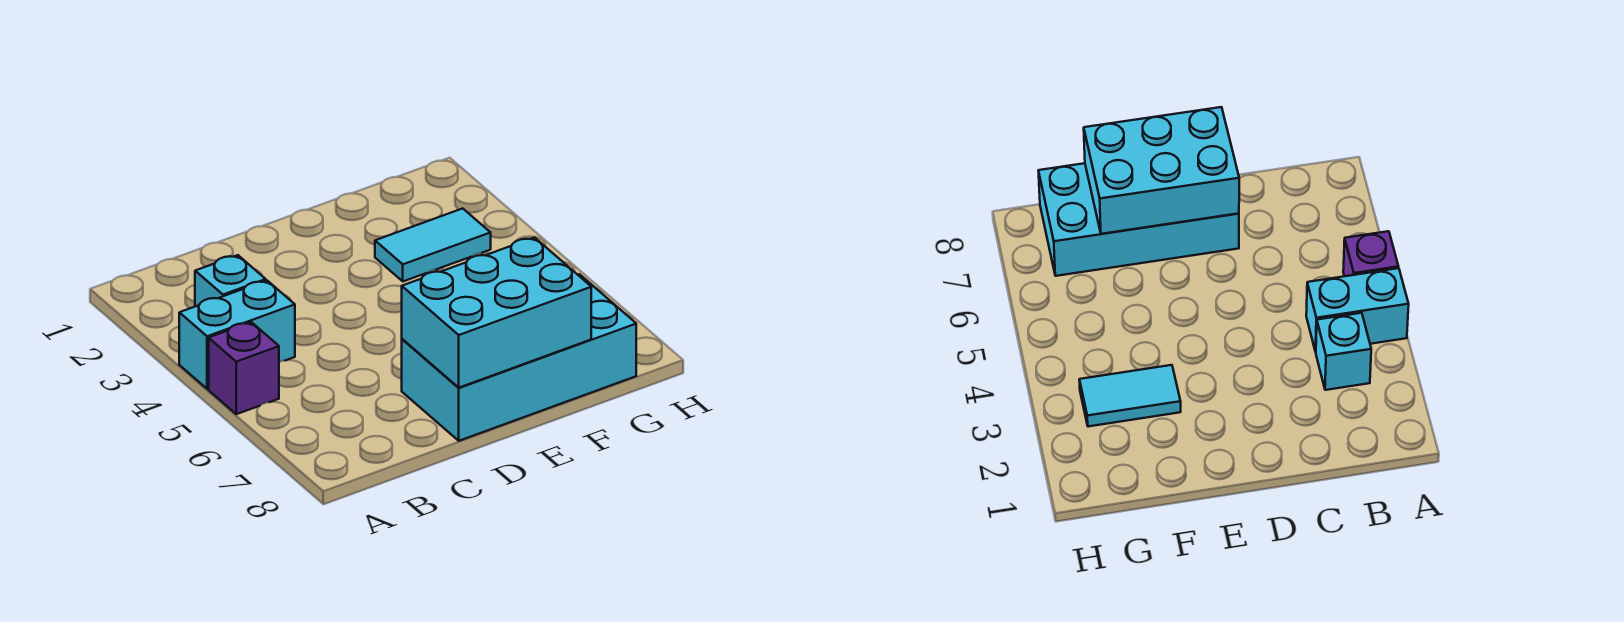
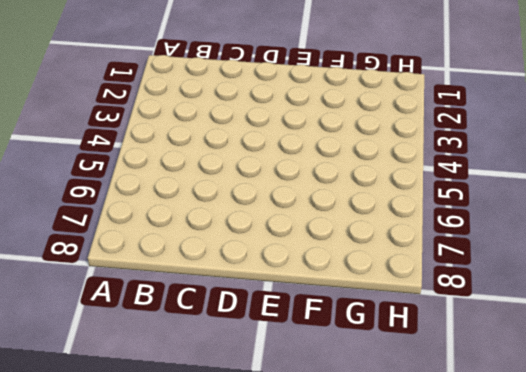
none -> cyan 1x2 brick [179,281,295,389]
none -> purple 1x1 brick [209,322,279,414]

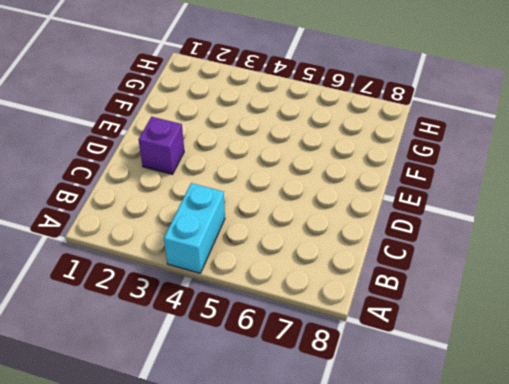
purple 1x1 brick [138,117,184,174] -> purple 1x1 brick moved to [209,322,279,414]
none -> cyan 1x1 brick [195,255,266,306]
none -> cyan 2x4 brick [402,274,636,441]

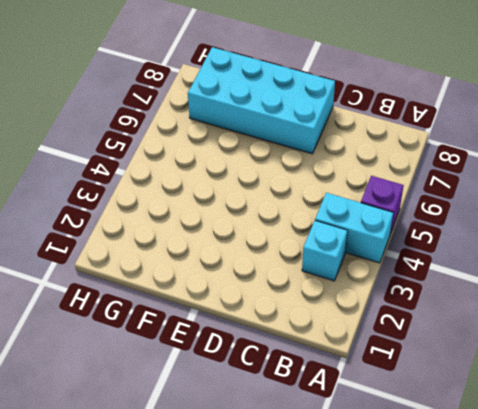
none -> cyan 1x2 tile [375,208,491,281]
none -> cyan 2x3 brick [402,238,591,388]

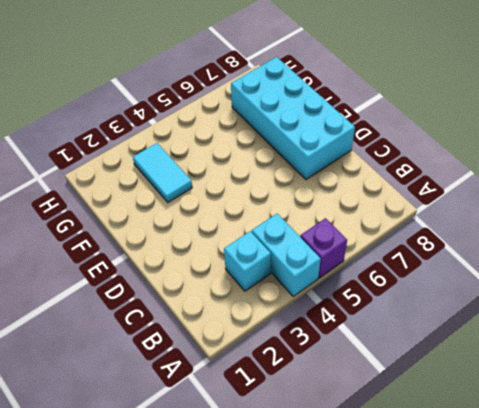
none -> cyan 2x3 brick [402,238,591,388]

